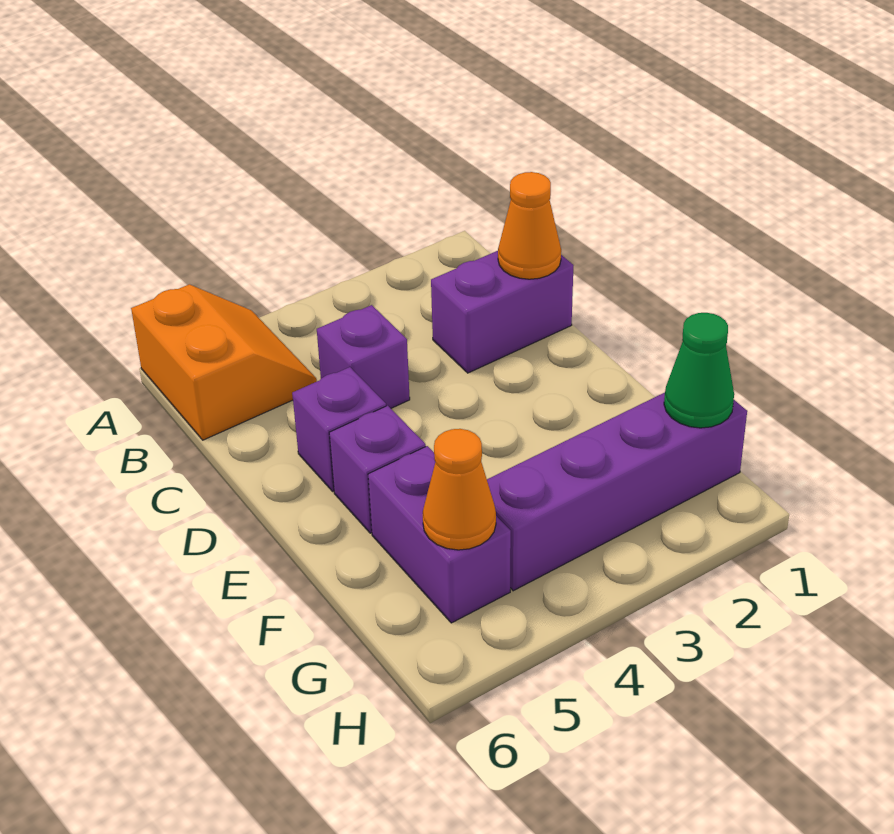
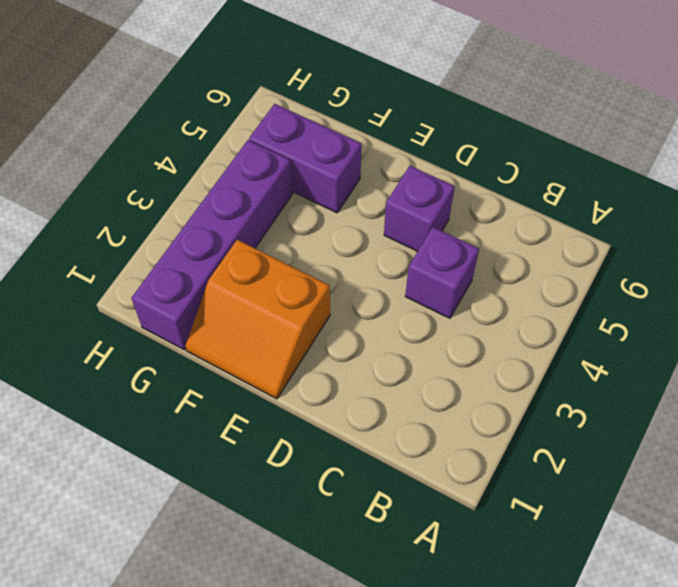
orange 2x2 slope [185,240,330,399] -> orange 2x2 slope moved to [131,284,317,440]
none -> purple 1x2 brick [431,251,574,373]
none -> purple 1x1 brick [329,406,426,533]

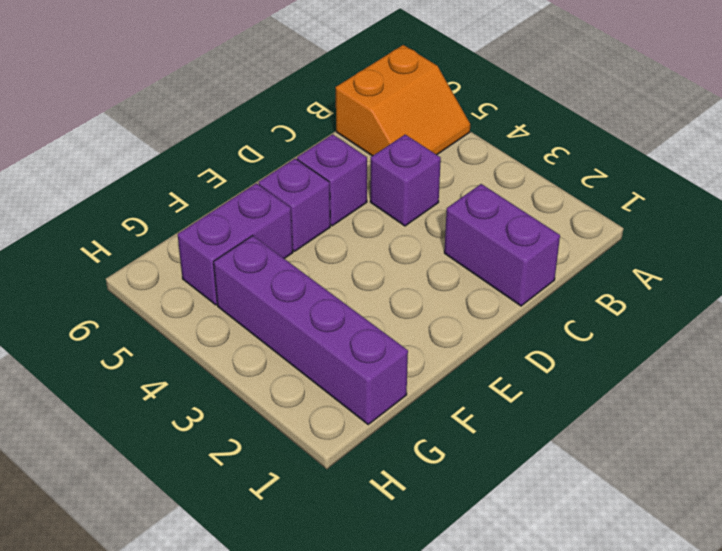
none -> orange 1x1 cone [498,172,561,279]
none -> green 1x1 cone [664,313,734,428]

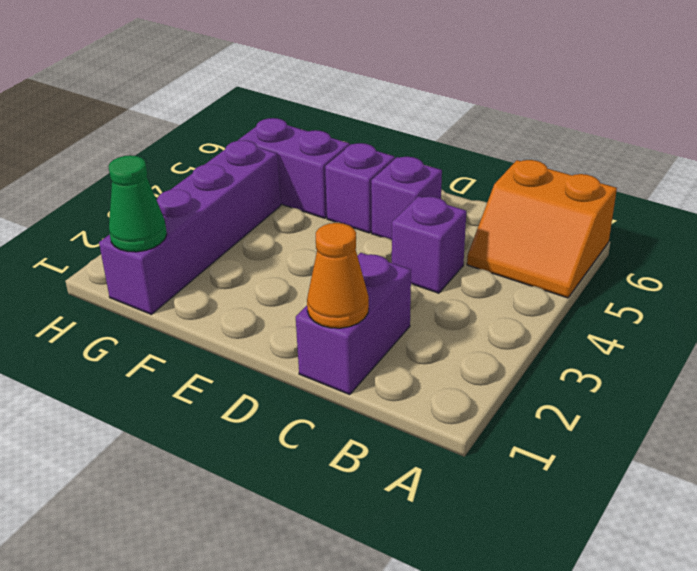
none -> orange 1x1 cone [423,429,496,550]

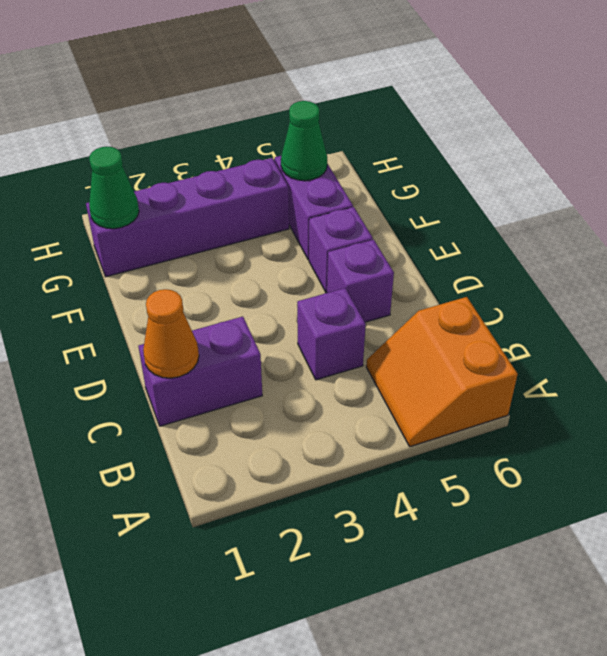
green 1x1 cone [281,101,327,181] -> orange 1x1 cone [423,429,496,550]

